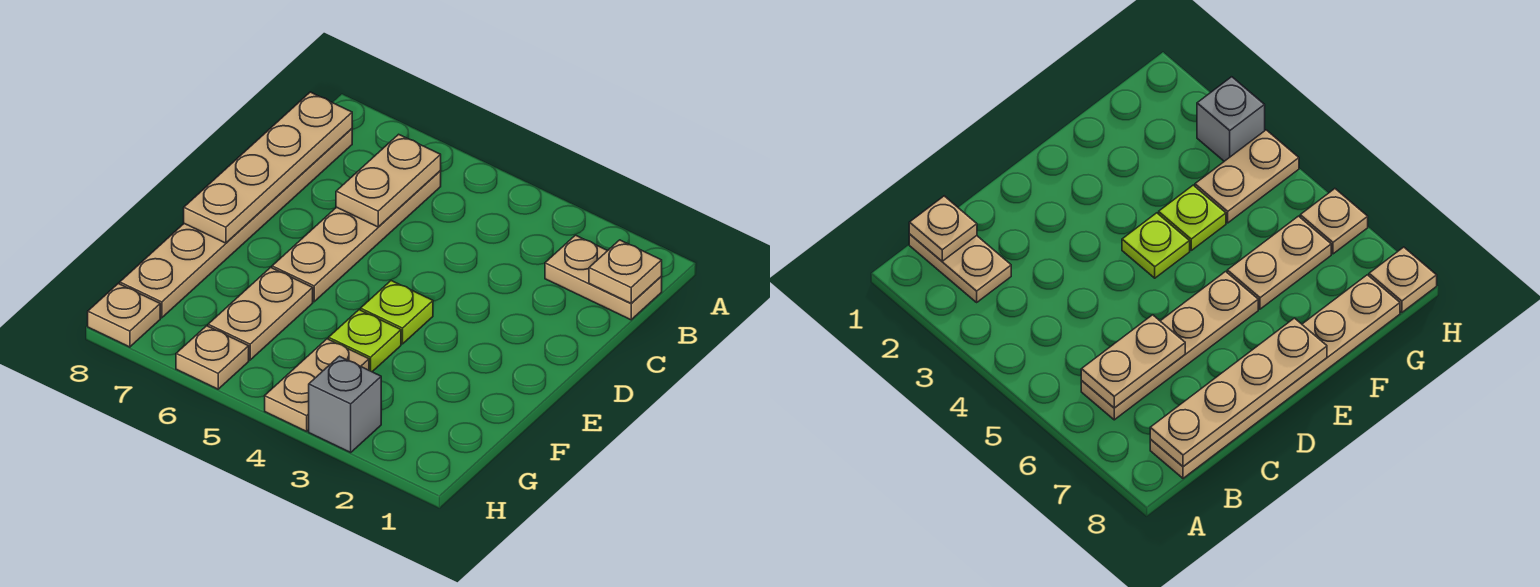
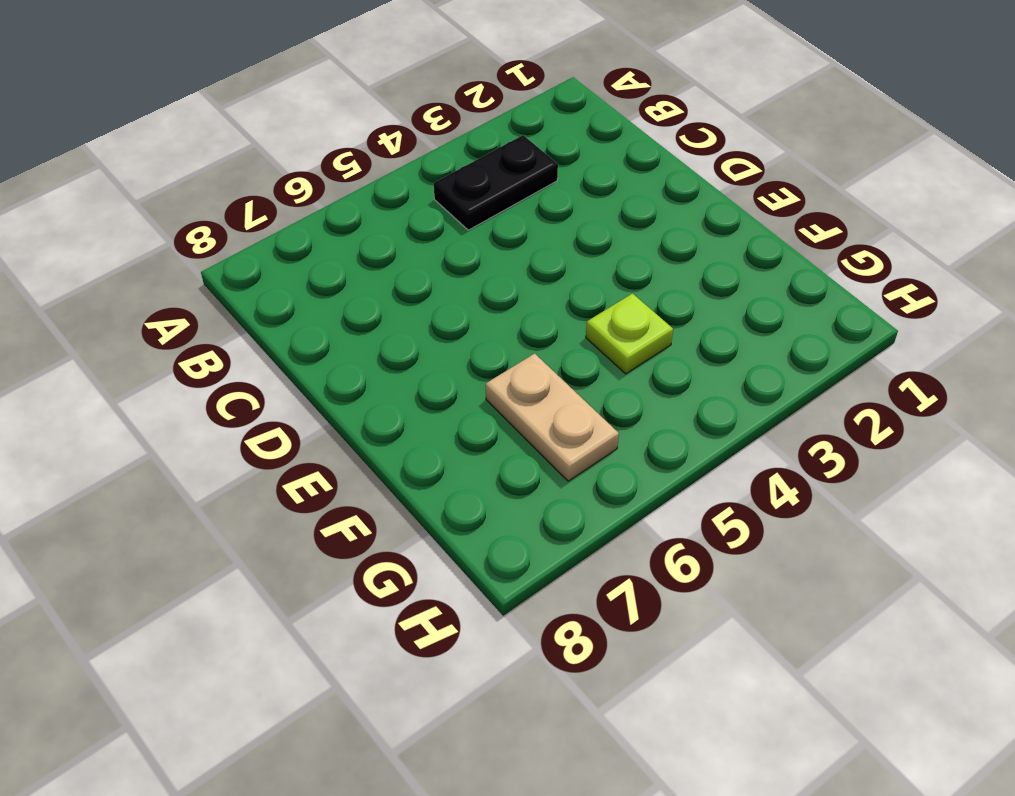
black 1x2 plate [434,135,558,230] -> none
none -> tan 1x2 plate [545,235,662,320]
none -> tan 1x4 plate [272,171,441,302]
none -> tan 1x6 plate [120,129,352,318]

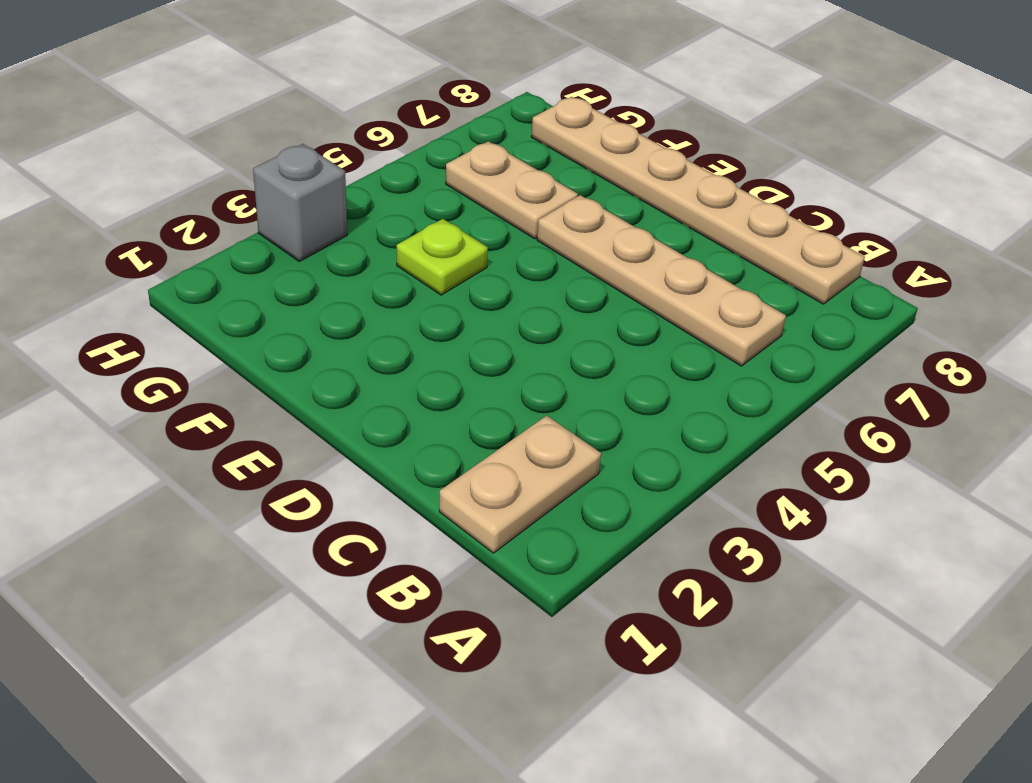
none -> lime 1x1 plate [361,281,433,344]
none -> tan 1x2 plate [265,339,369,431]
none -> tan 1x1 plate [176,326,249,389]

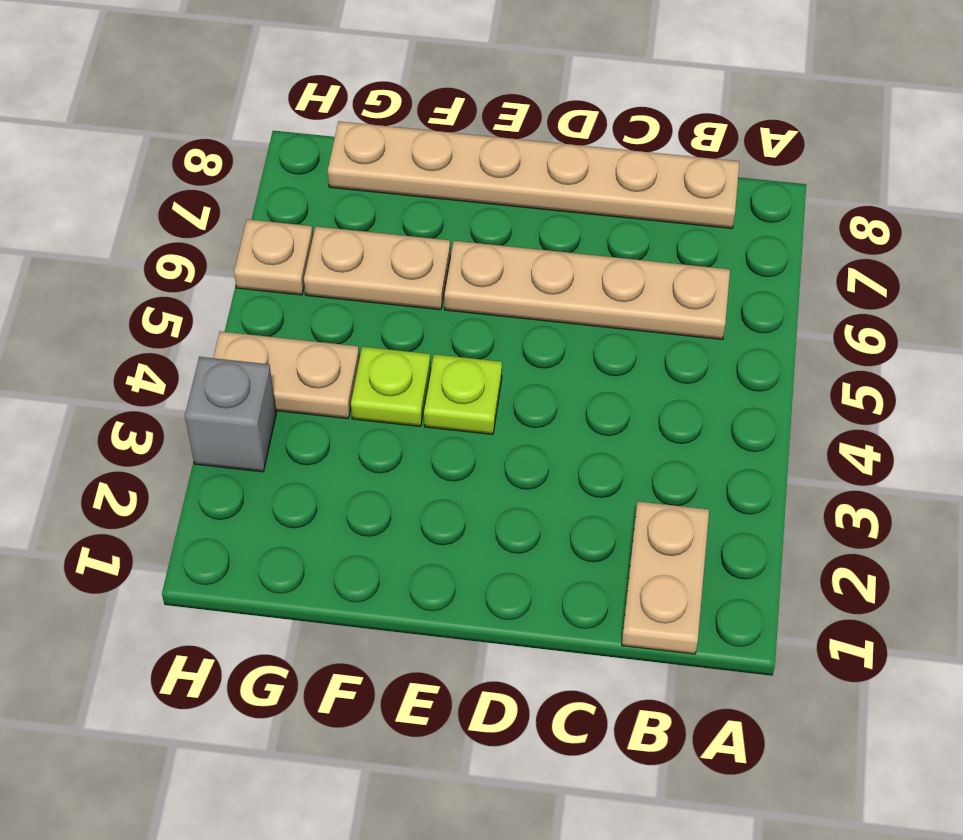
none -> tan 1x1 plate [88,284,160,347]
none -> tan 1x1 plate [589,240,662,303]
none -> tan 1x2 plate [336,134,441,227]

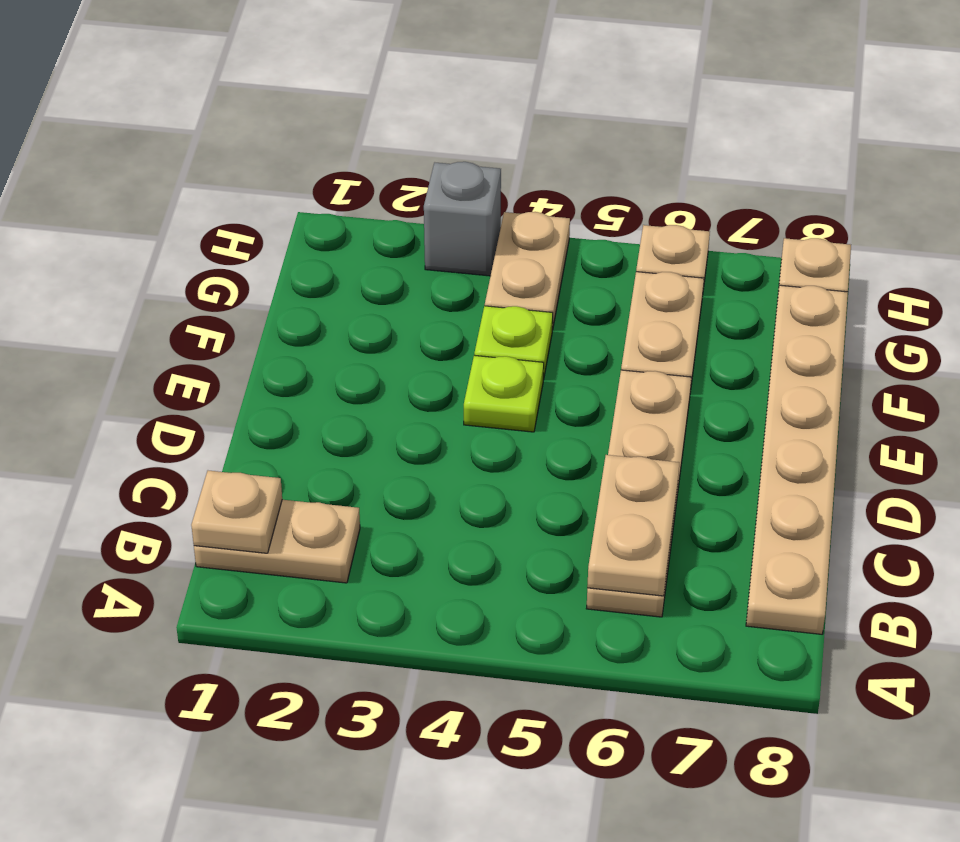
none -> tan 1x4 plate [184,92,352,243]

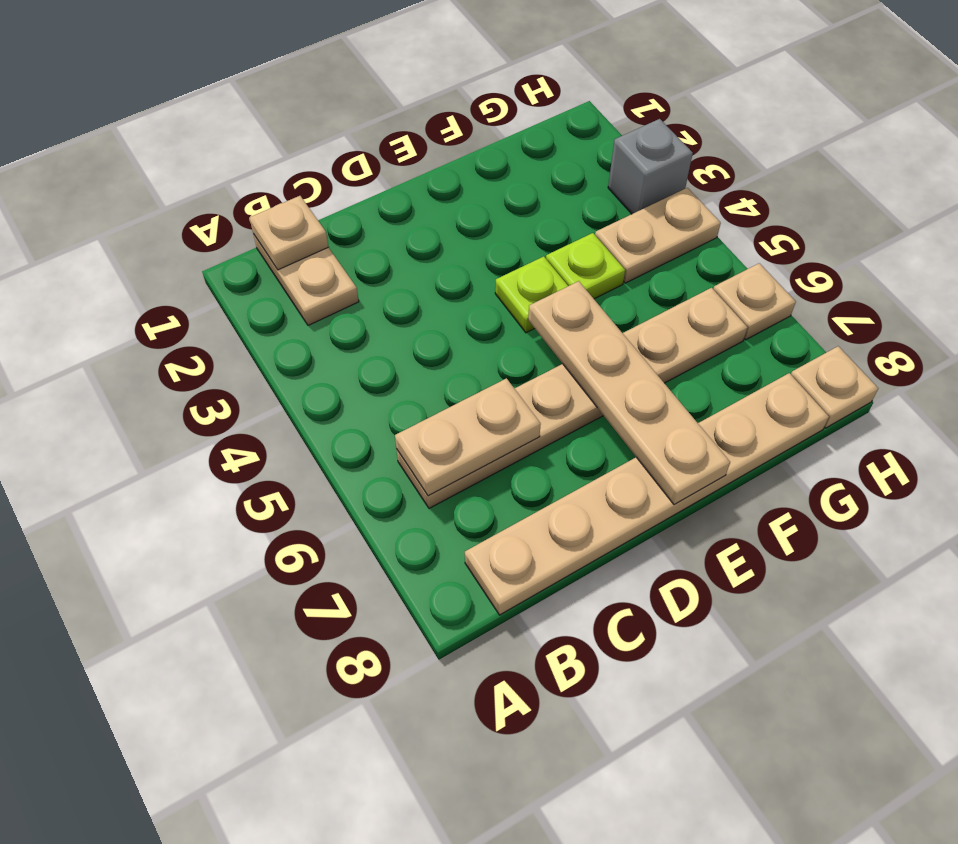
tan 1x4 plate [528,281,730,505] -> tan 1x4 plate turned to [184,92,352,243]

